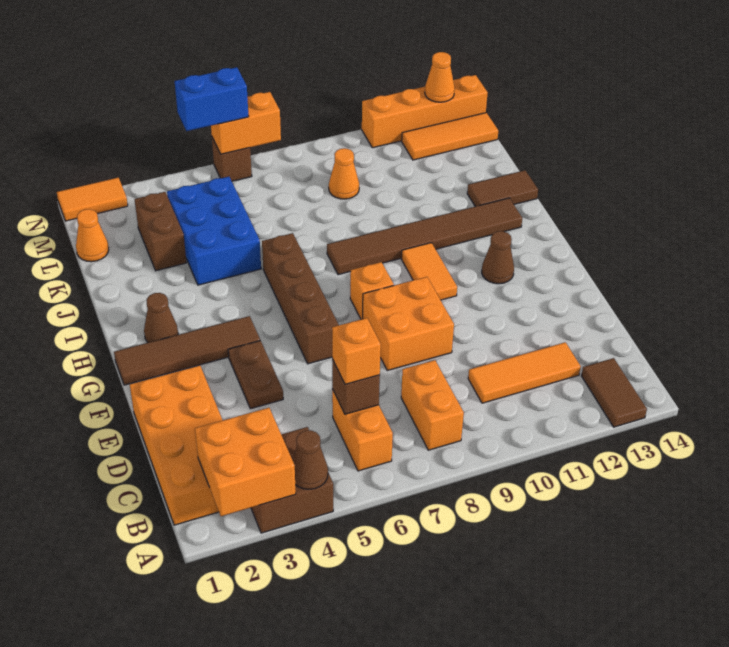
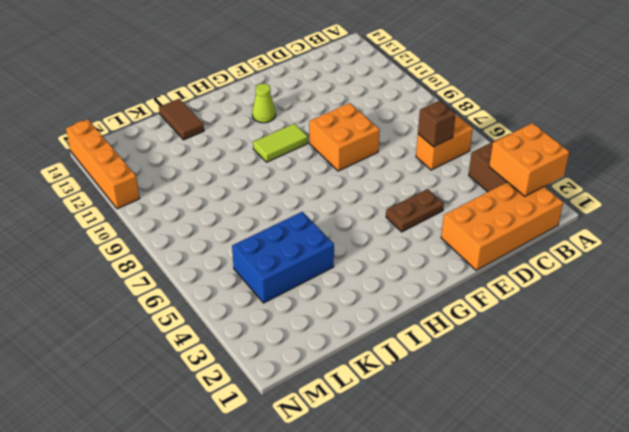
lime 1x2 tile [253,124,308,162] -> orange 1x2 tile [401,243,457,300]
lime 1x1 cone [252,84,276,123] -> brown 1x1 cone [482,231,514,284]
none -> brown 1x2 tile [582,358,647,427]
none -> orange 1x2 brick [401,360,464,450]
none -> orange 1x3 tile [468,342,581,403]
none -> brown 1x4 brick [262,233,339,364]

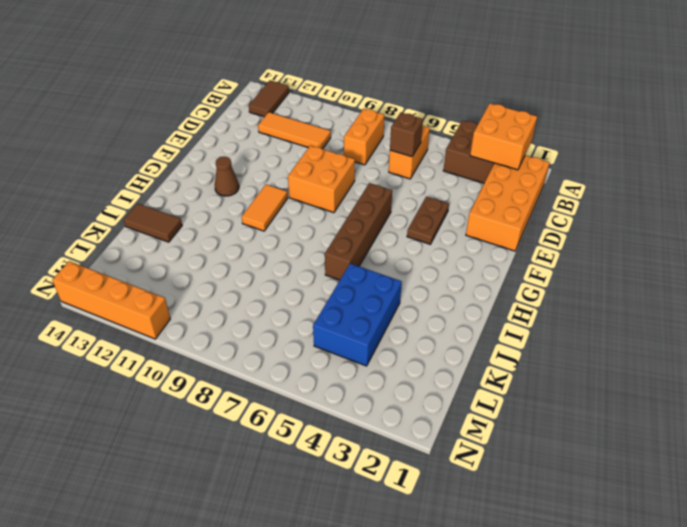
none -> brown 1x4 tile [114,316,260,385]
none -> orange 1x1 brick [350,262,394,319]
none -> brown 1x1 cone [144,293,178,343]
none -> brown 1x6 tile [327,198,522,275]

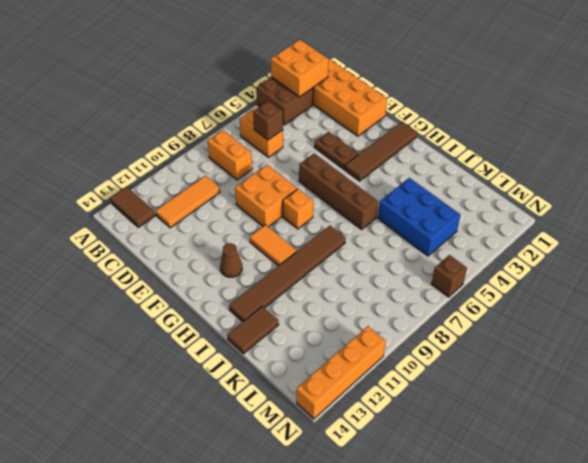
none -> brown 1x1 cone [144,293,178,343]
none -> brown 1x2 brick [134,192,187,271]
none -> orange 1x1 cone [76,209,109,262]
none -> orange 1x1 cone [329,148,359,199]

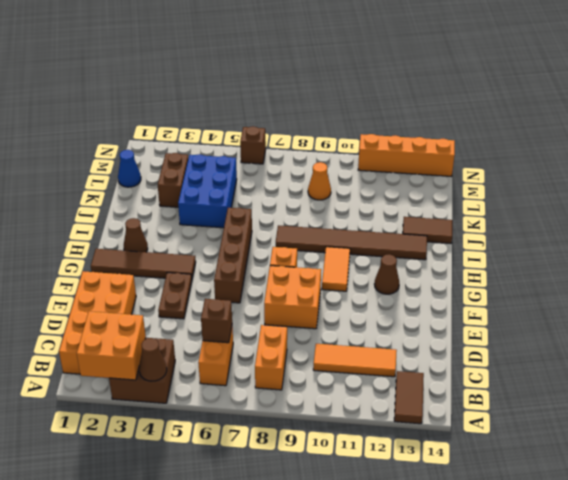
blue 1x1 cone [118,150,141,187] -> orange 1x1 cone [76,209,109,262]
none -> orange 1x3 tile [402,113,498,160]
none -> orange 1x2 tile [57,178,128,221]
none -> orange 1x2 brick [211,92,281,154]
none -> orange 1x1 cone [425,52,455,102]

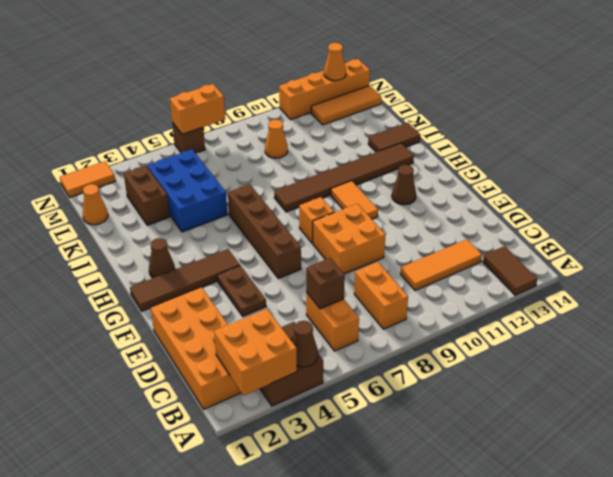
none -> orange 1x1 brick [332,318,381,384]
none -> blue 1x2 brick [175,67,249,131]

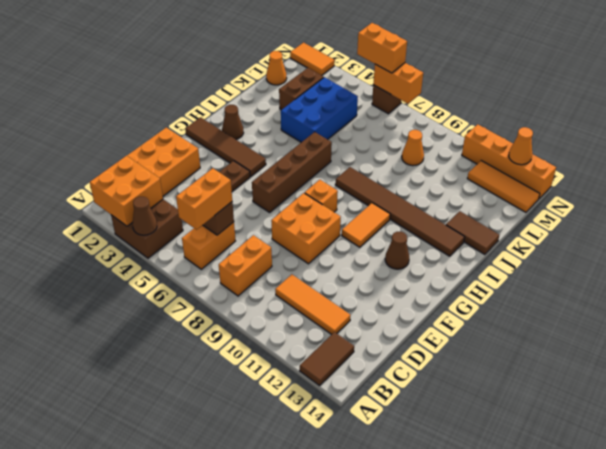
orange 1x2 brick [176,168,232,230] -> orange 1x1 brick [332,318,381,384]
orange 1x2 brick [357,23,407,73] -> blue 1x2 brick [175,67,249,131]

